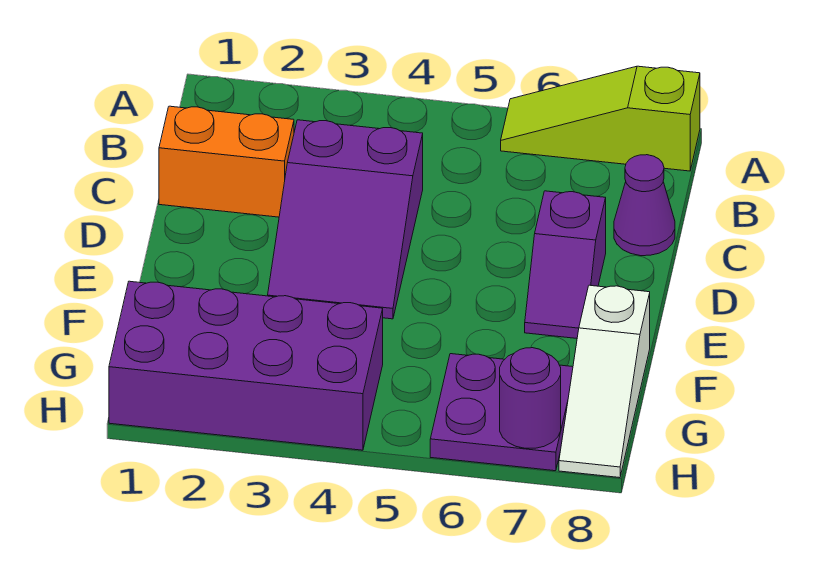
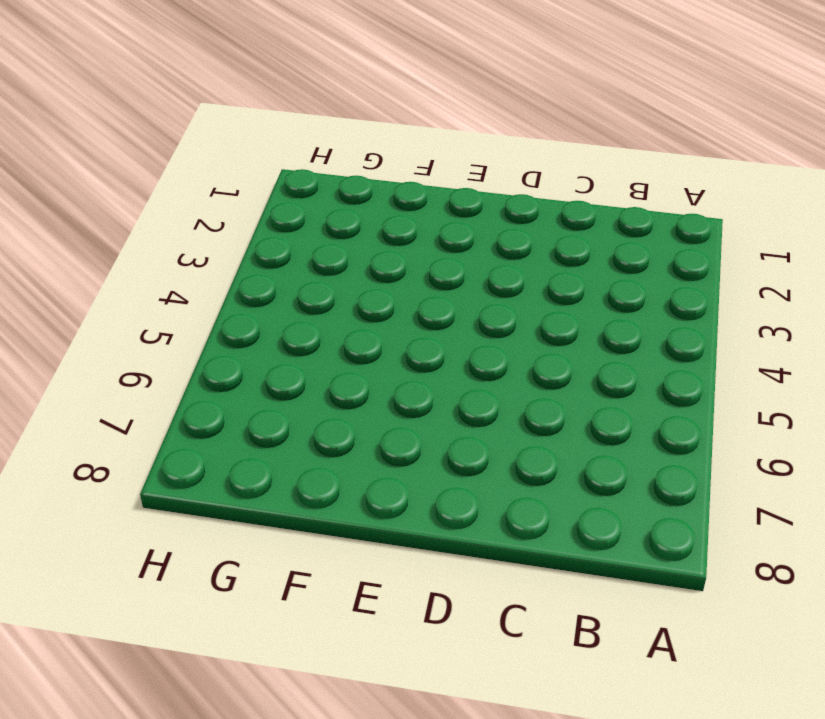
none -> lime 1x3 slope [501,66,700,171]
none -> orange 1x2 brick [159,106,294,217]

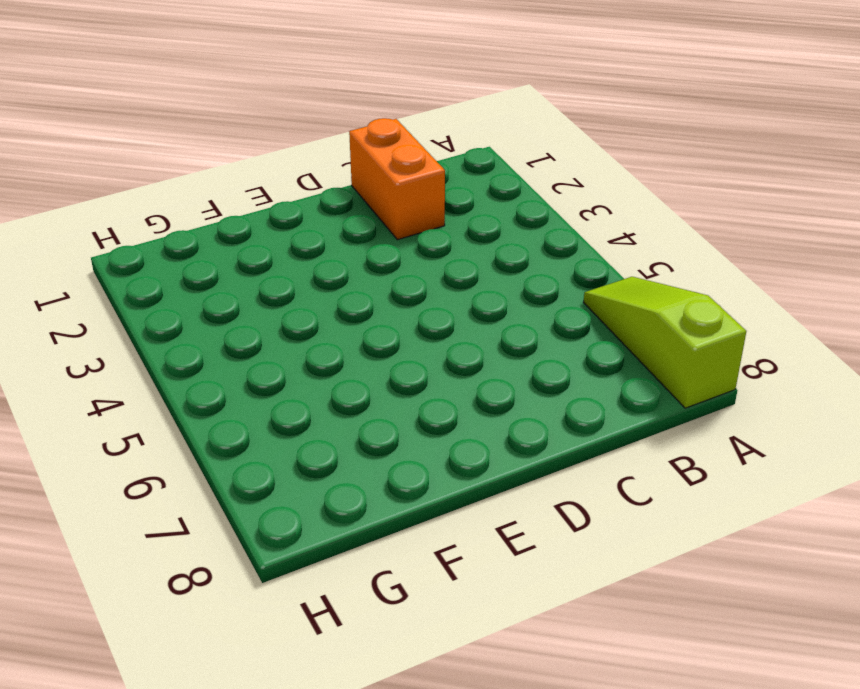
none -> purple 2x3 slope [268,120,423,319]
none -> purple 1x1 cone [614,155,675,256]

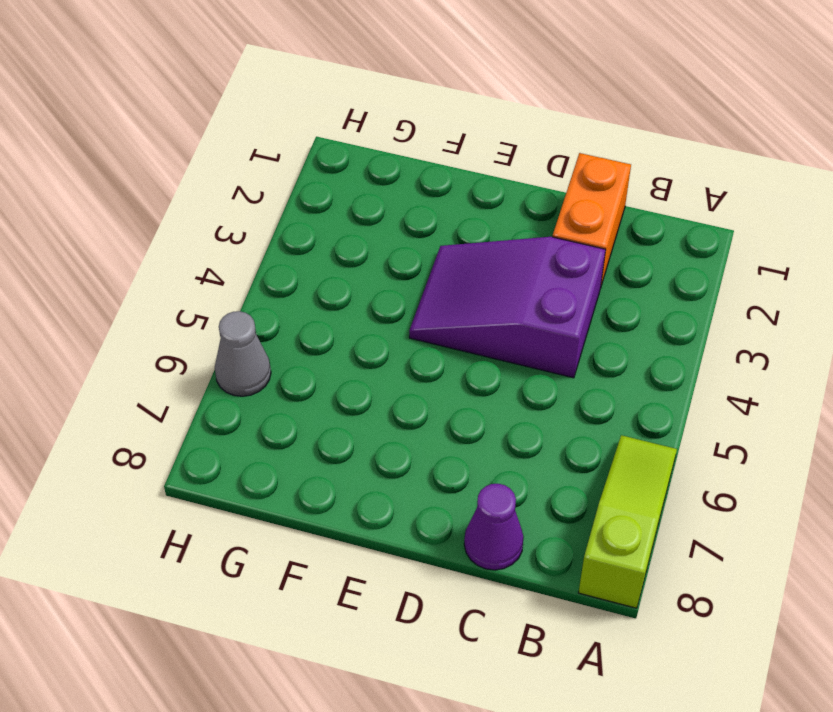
grey 1x1 cone [215,311,271,396] -> purple 2x2 plate [430,354,573,471]
none -> purple 1x2 slope [525,191,606,338]
none -> white 1x3 slope [559,285,650,478]

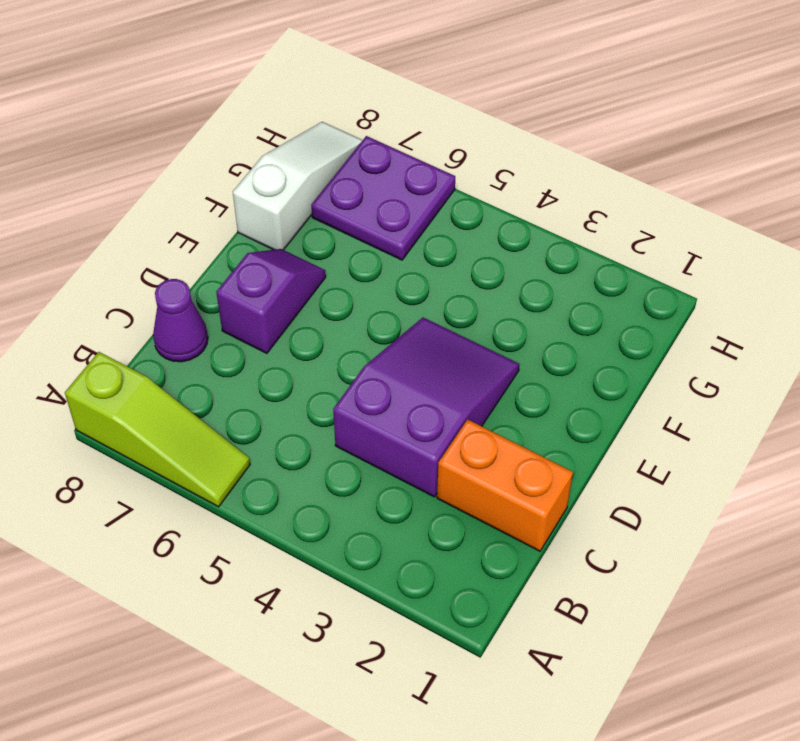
none -> purple 2x4 brick [109,281,383,450]
none -> purple 1x1 round brick [500,348,561,448]

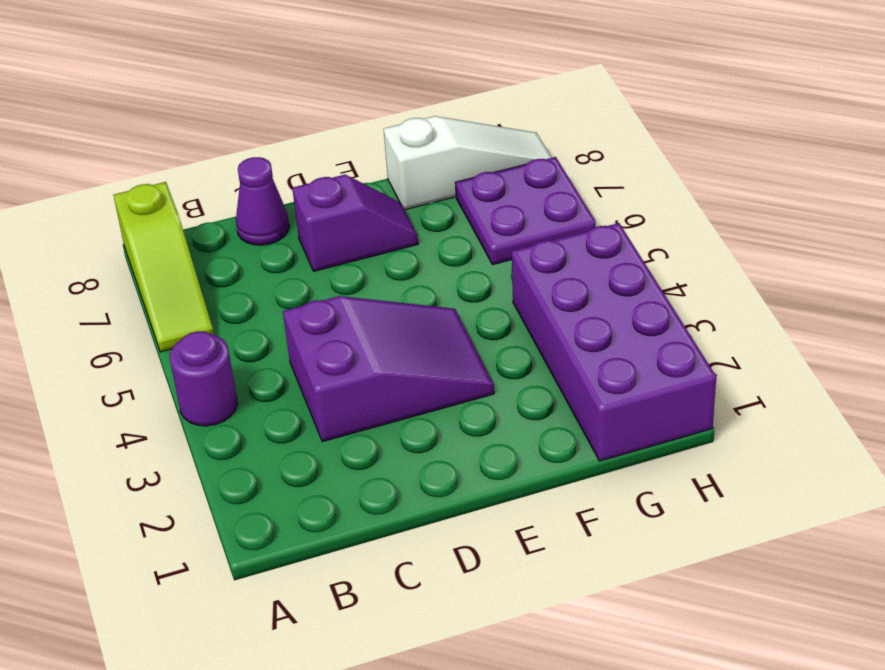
purple 1x1 round brick [170,331,237,426] -> purple 1x1 round brick moved to [500,348,561,448]
none -> orange 1x2 brick [159,106,294,217]

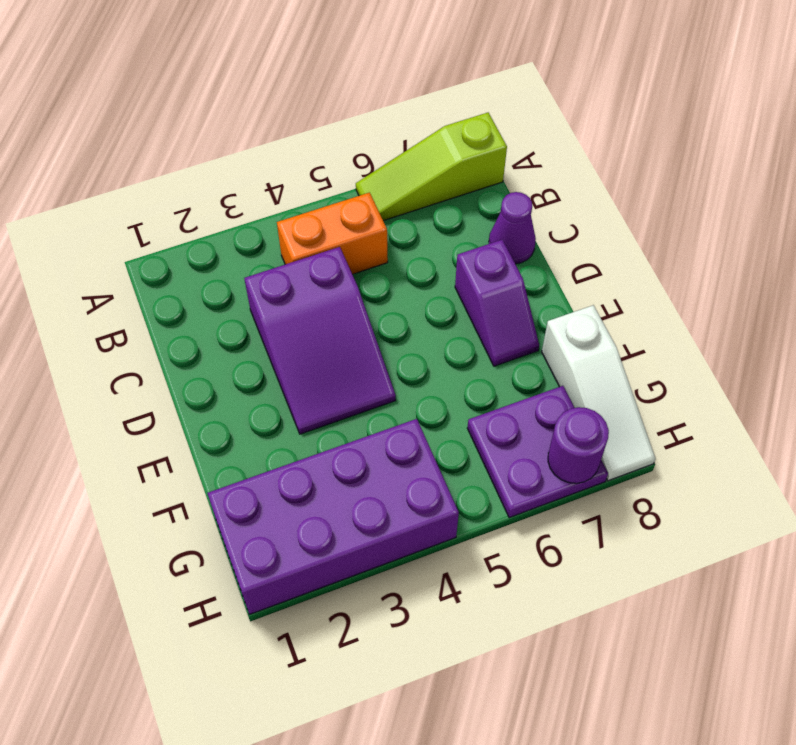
orange 1x2 brick [277,193,388,274] -> orange 1x2 brick moved to [159,106,294,217]

